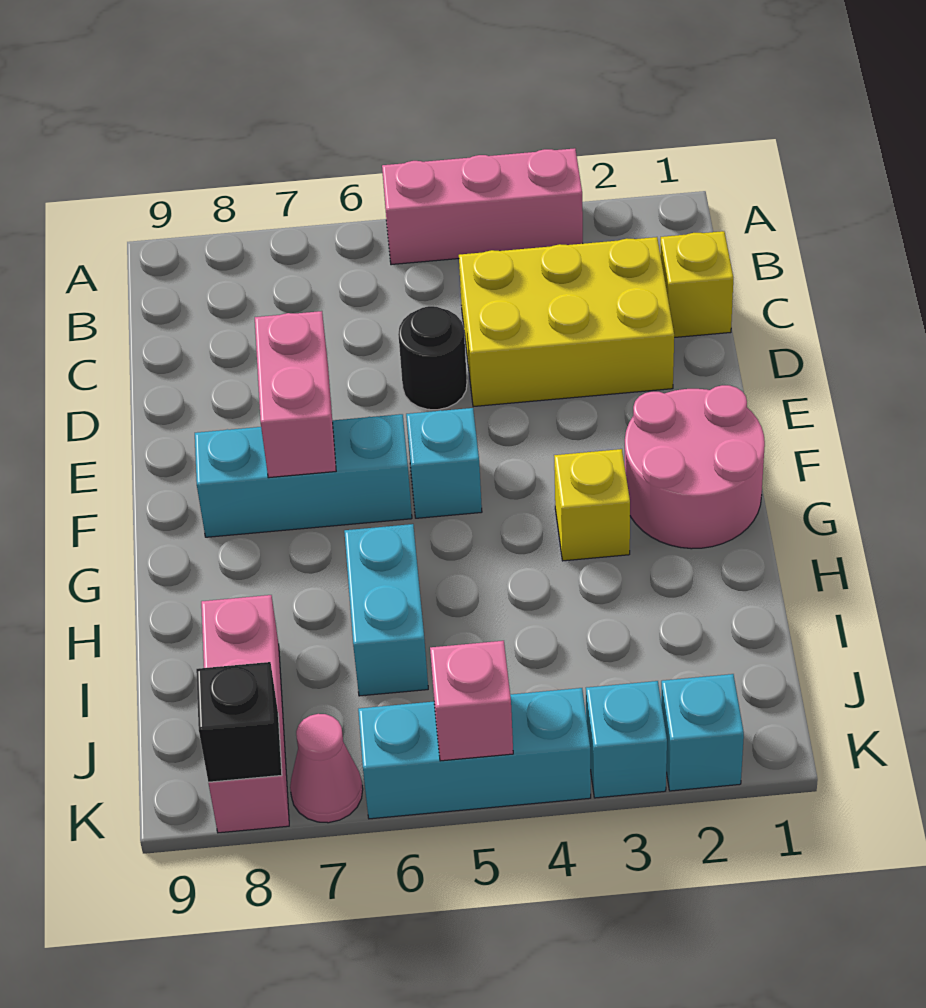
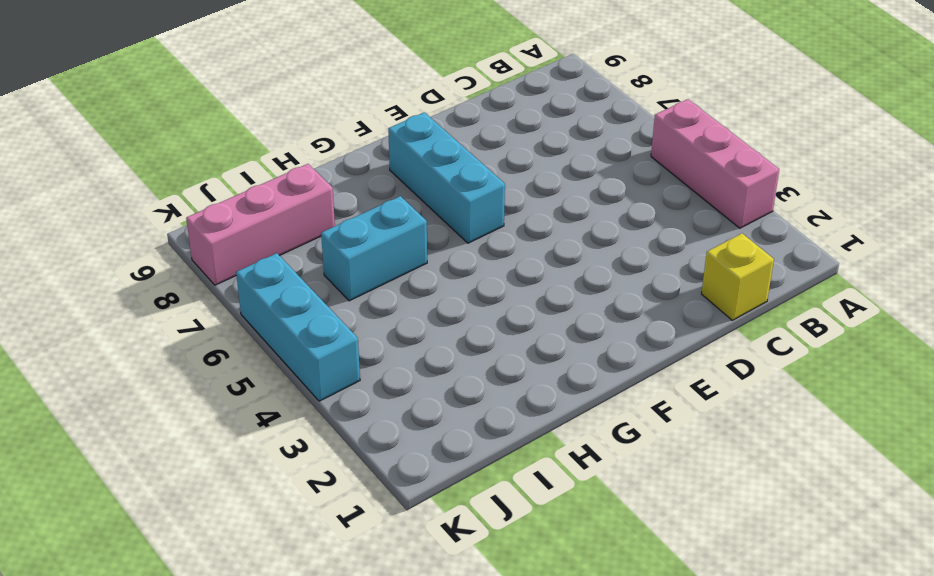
none -> yellow 2x3 brick [459,237,674,407]
none -> black 1x1 round brick [398,306,467,410]
none -> pink 2x2 round brick [625,385,765,549]

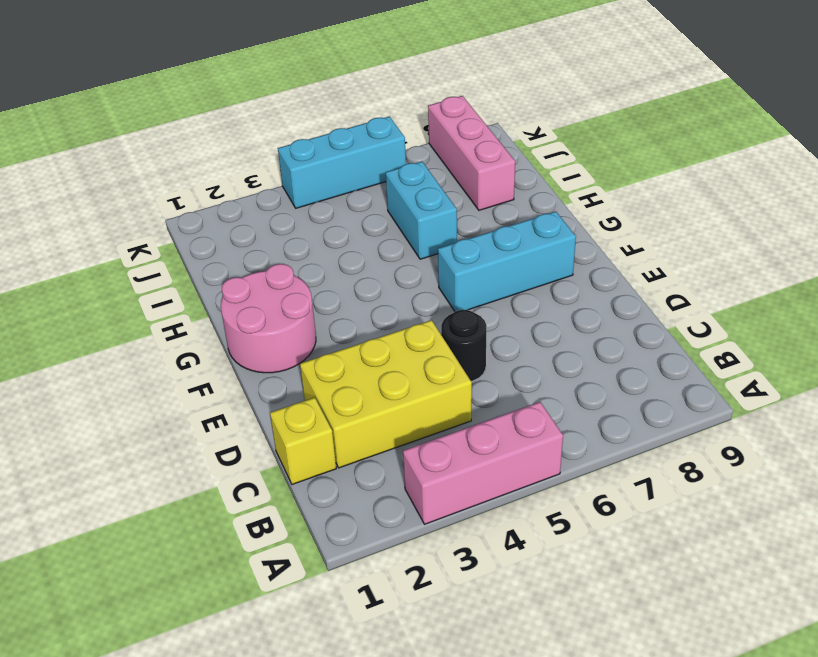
none -> cyan 1x1 brick [406,408,482,518]
none -> yellow 1x1 brick [554,449,630,561]
none -> cyan 1x1 brick [661,674,744,791]

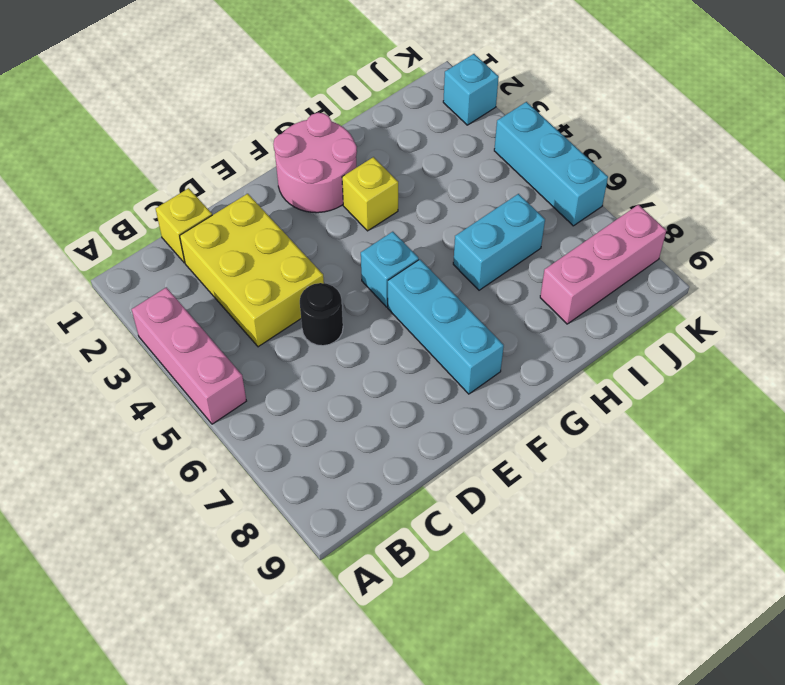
none -> cyan 1x1 brick [586,681,667,798]
none -> pink 1x1 cone [290,714,363,823]
none -> pink 1x2 brick [255,311,336,478]

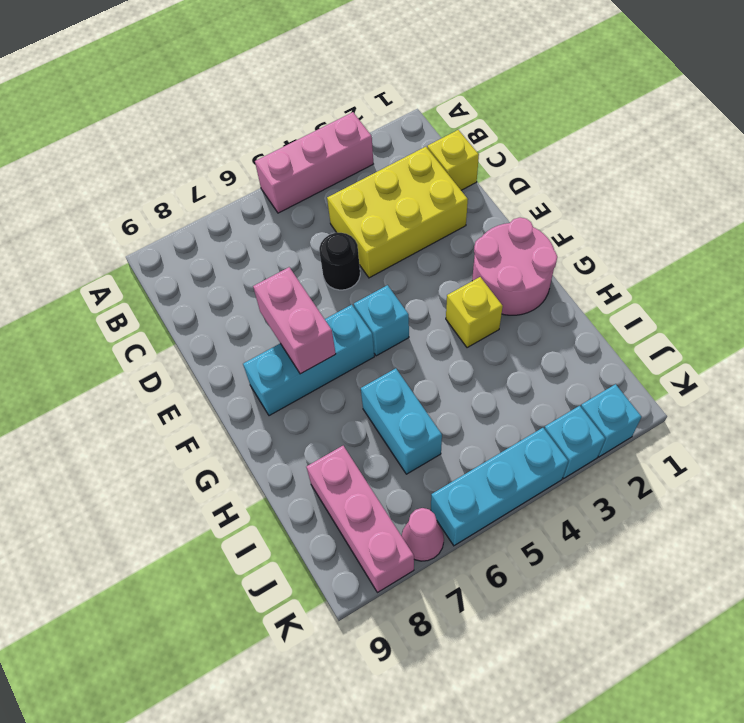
none -> pink 1x1 brick [430,641,513,761]
none -> black 1x1 brick [196,662,282,782]

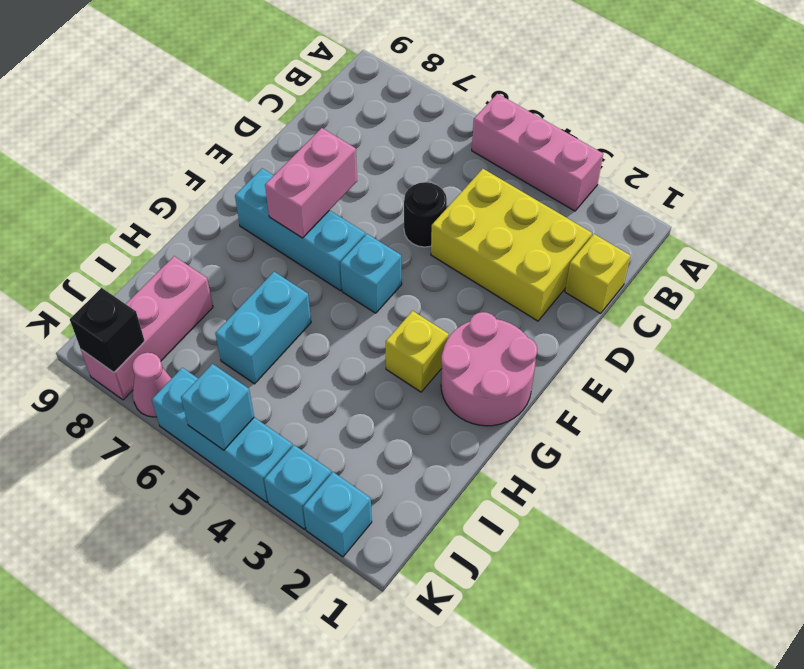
cyan 1x1 brick [181,364,254,450] -> pink 1x1 brick [430,641,513,761]

